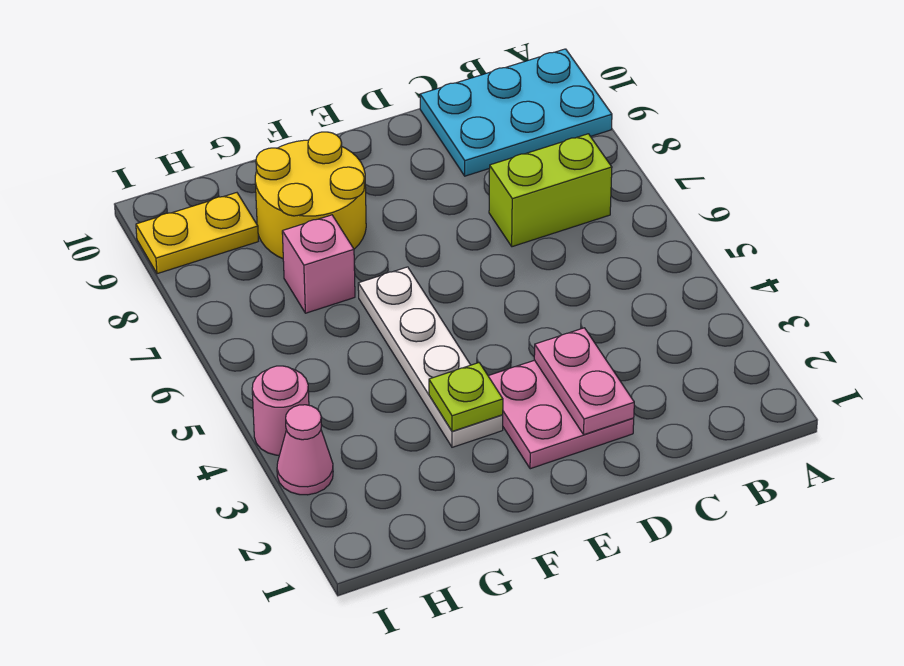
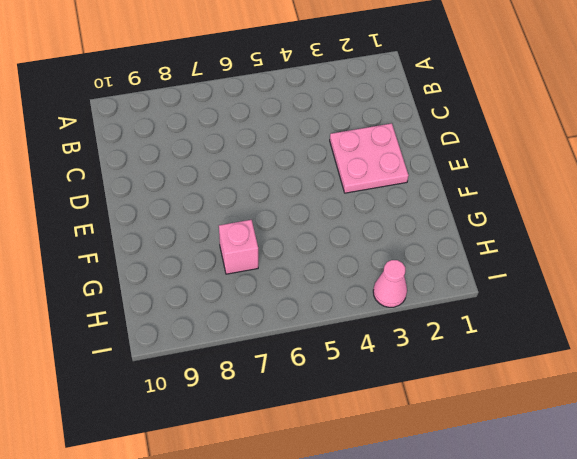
none -> cyan 2x3 plate [420,49,612,176]
none -> lime 1x2 brick [489,134,612,247]

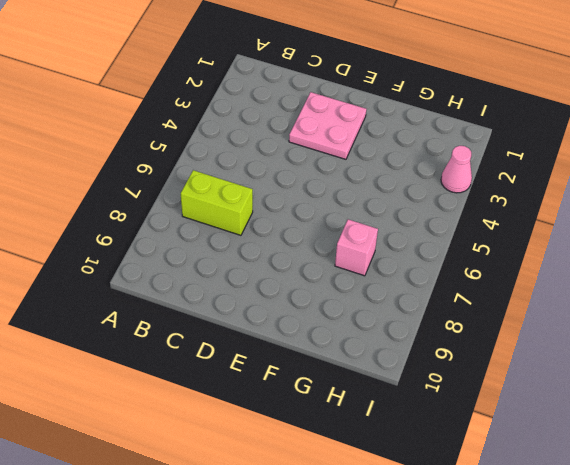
none -> cyan 2x3 plate [420,49,612,176]
none -> white 1x4 plate [358,267,503,447]

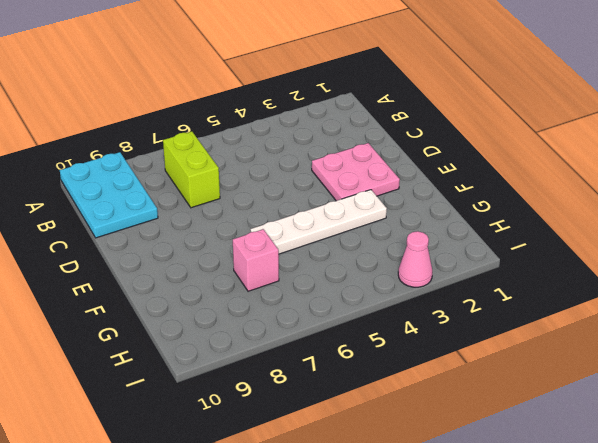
none -> yellow 2x2 round brick [255,132,366,259]
none -> yellow 1x2 plate [136,193,258,274]

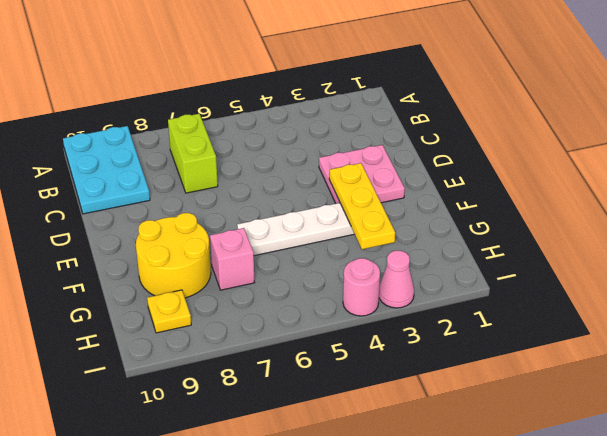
yellow 1x3 plate [329,163,395,249] -> lime 1x1 plate [429,363,503,431]
yellow 1x1 plate [147,290,191,333] -> yellow 1x2 plate [136,193,258,274]
none -> pink 1x2 plate [534,328,634,435]

